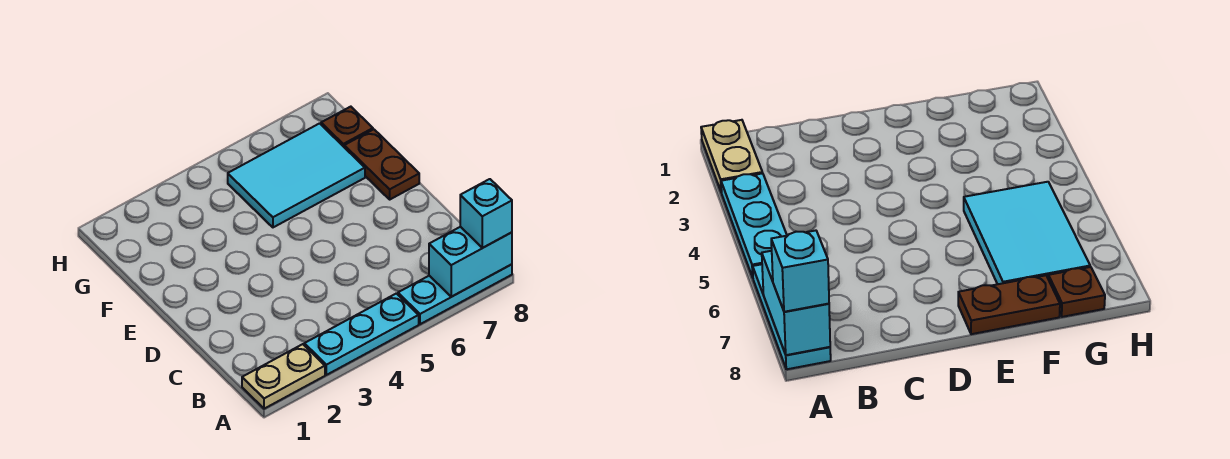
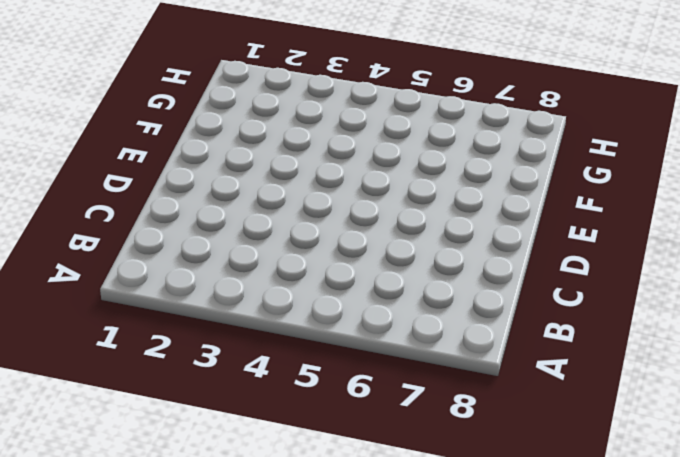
none -> tan 1x2 plate [242,344,325,409]
none -> cyan 1x3 plate [304,293,419,375]

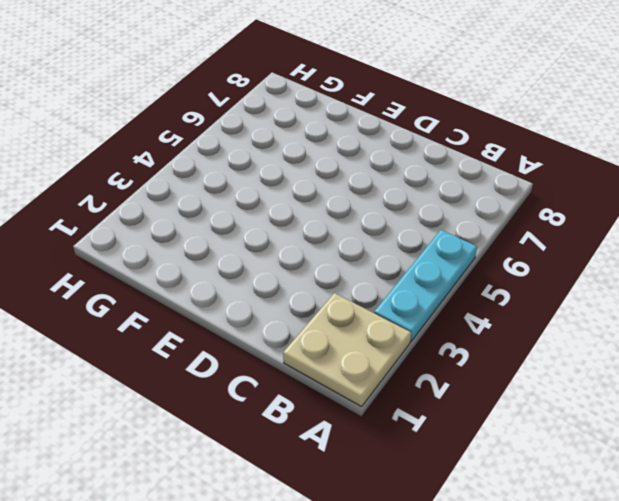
tan 2x2 plate [283,293,411,407] -> tan 1x2 plate [242,344,325,409]
none -> cyan 1x3 plate [398,264,512,324]
none -> brown 1x2 plate [344,129,419,199]

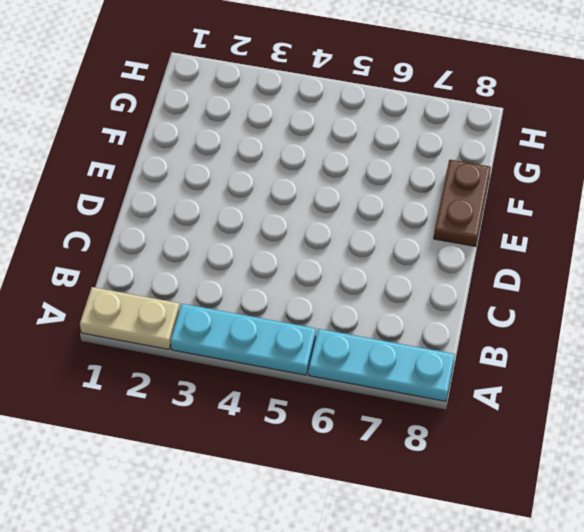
none -> cyan 2x3 tile [228,123,365,227]
none -> brown 1x1 plate [321,107,373,147]

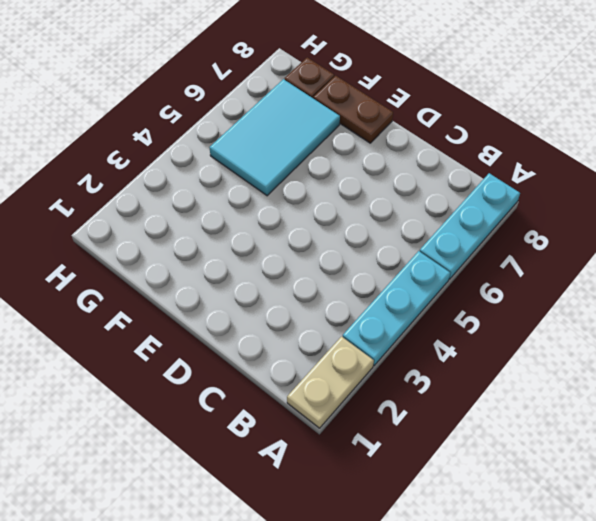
none -> cyan 1x2 brick [429,227,512,297]
none -> cyan 1x1 brick [460,179,512,248]

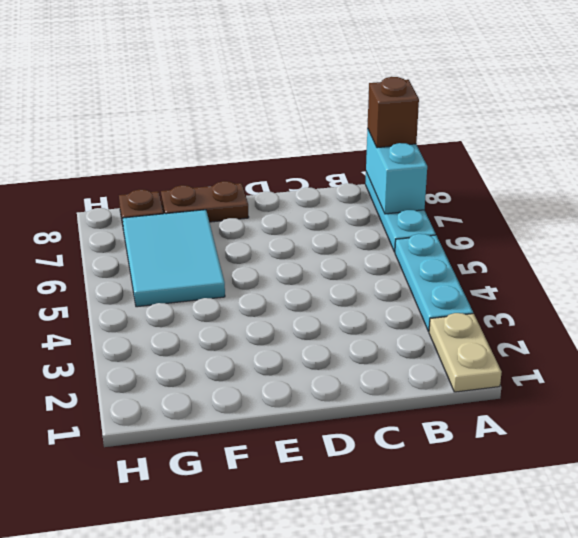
brown 1x1 brick [368,77,419,148] -> cyan 1x1 brick [460,179,512,248]

